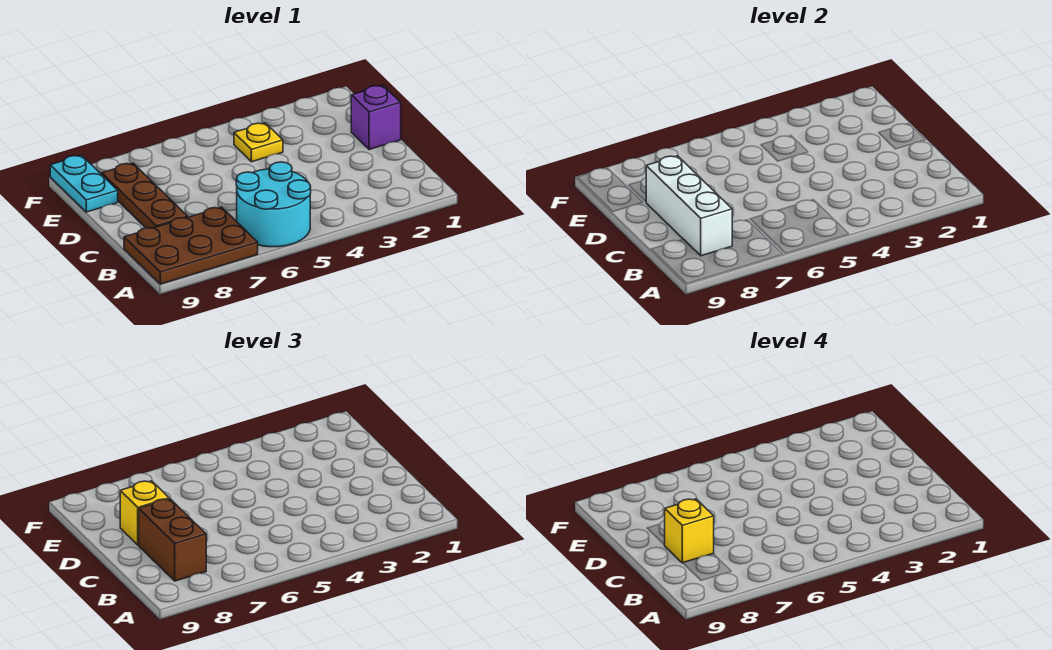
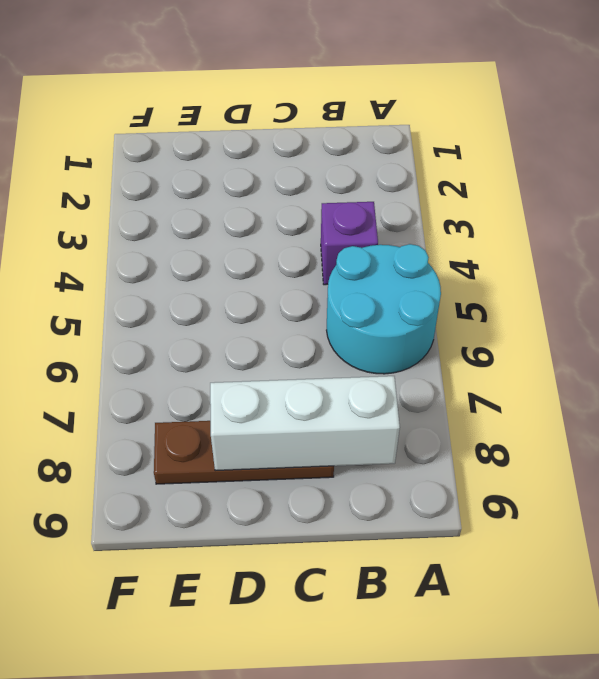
purple 1x1 brick [321,202,378,285] -> purple 1x1 brick moved to [351,85,401,150]
none -> brown 2x3 plate [124,207,258,284]
none -> yellow 1x1 plate [234,123,283,162]

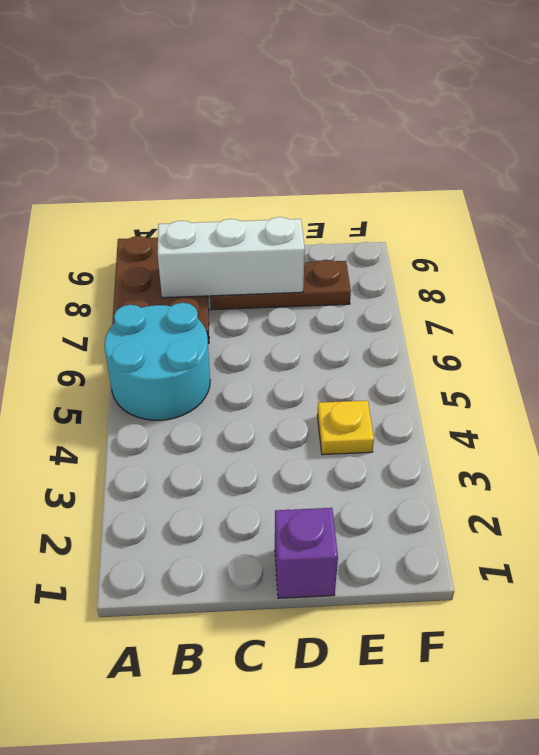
none -> cyan 1x2 plate [50,155,118,212]
none -> brown 1x2 brick [139,499,206,581]

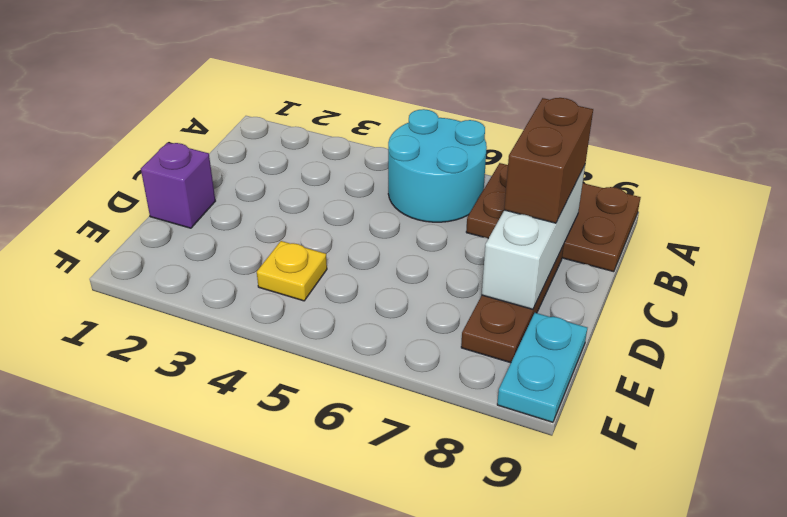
none -> yellow 1x1 brick [120,481,169,545]
none -> yellow 1x1 brick [664,499,714,563]

